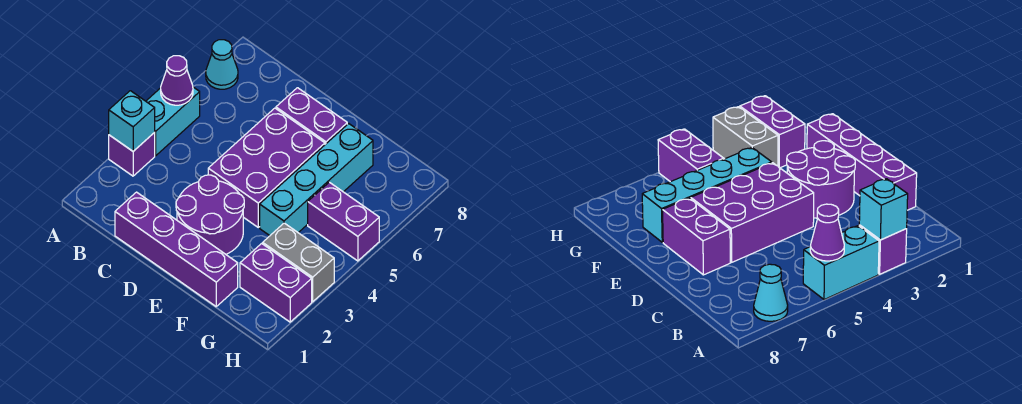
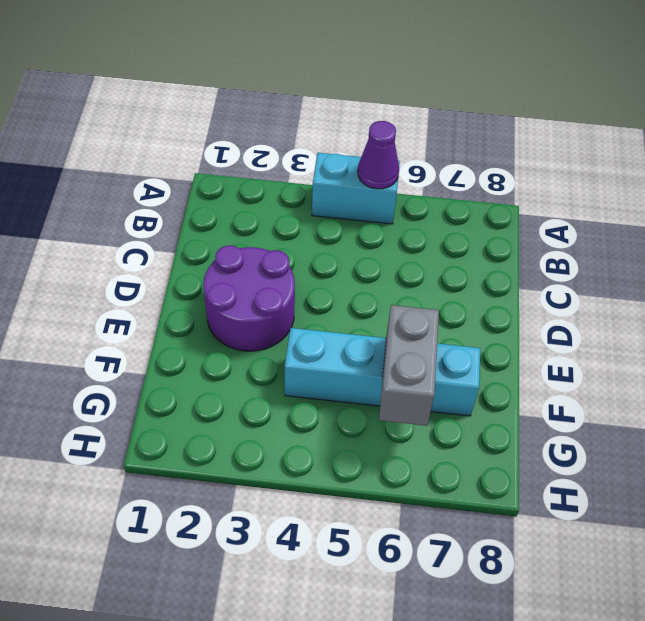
grey 1x2 brick [379,305,439,426] -> grey 1x2 brick moved to [263,223,334,302]
none -> purple 1x1 brick [109,133,155,176]
none -> cyan 1x1 cone [206,40,238,89]
none -> purple 1x4 brick [115,192,238,306]

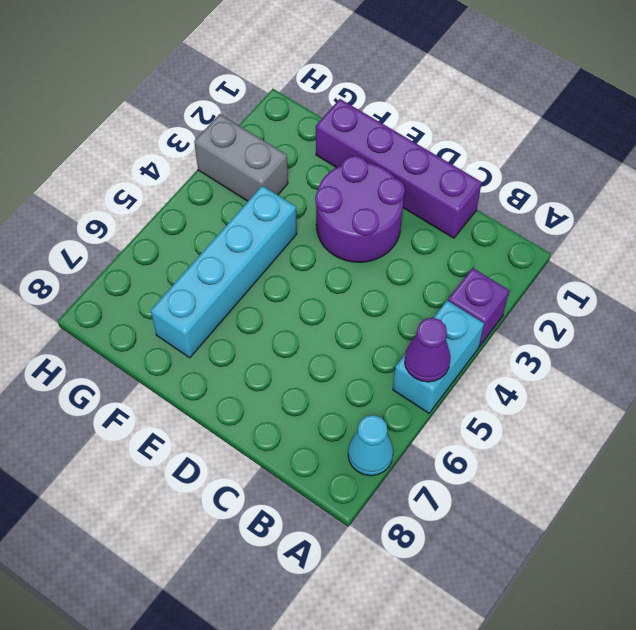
none -> purple 2x3 brick [208,108,325,227]
none -> purple 1x2 brick [276,88,347,144]
none -> purple 1x2 brick [240,244,312,322]

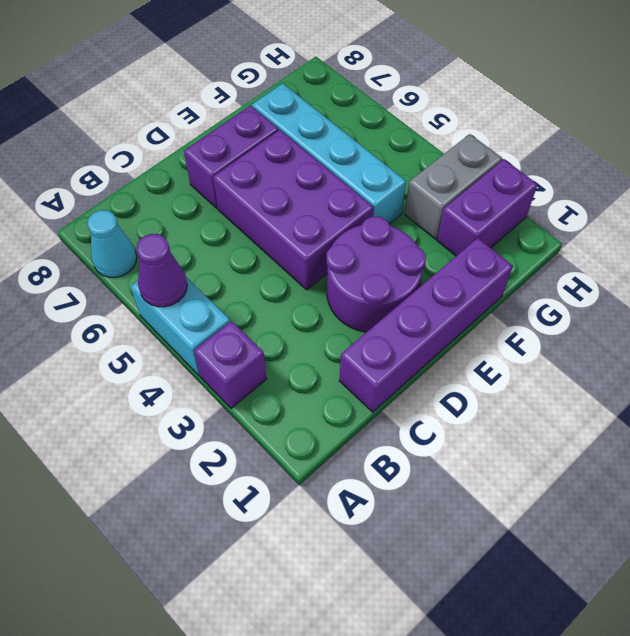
none -> purple 1x2 brick [308,182,379,261]
none -> cyan 1x1 brick [109,91,155,151]

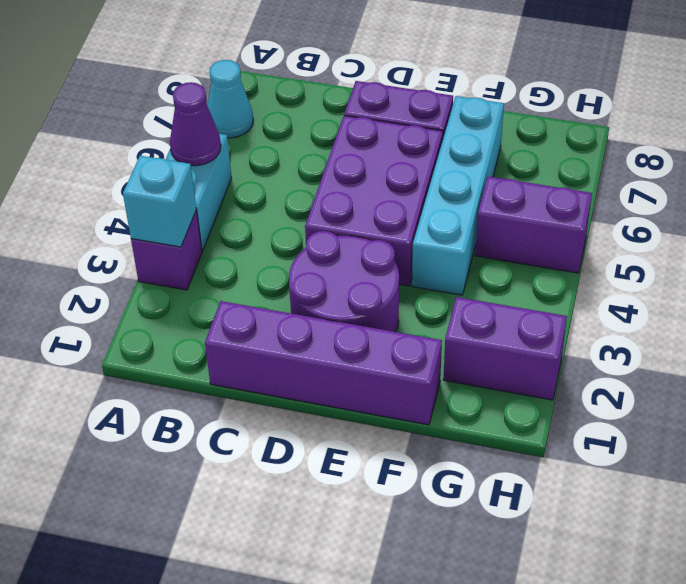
none -> grey 1x2 brick [263,223,334,302]

